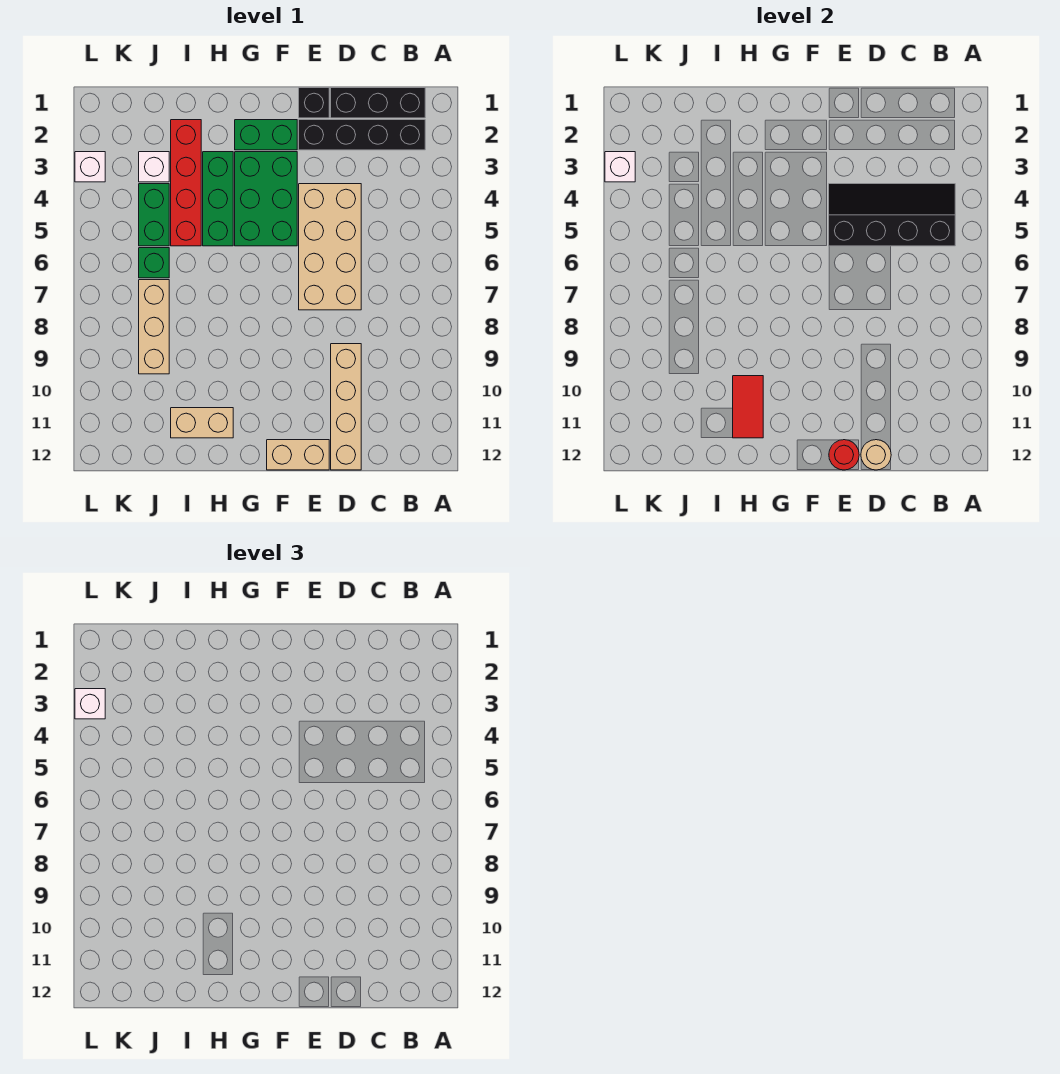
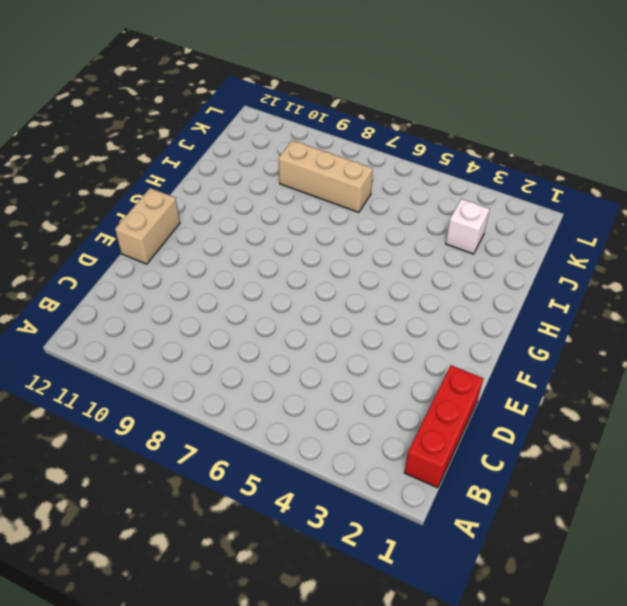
red 1x3 brick [404,365,484,488] -> black 1x3 brick [331,88,425,118]
none -> black 1x4 brick [299,120,425,150]
none -> tan 2x4 brick [299,184,361,310]
none -> tan 1x4 brick [331,344,361,470]

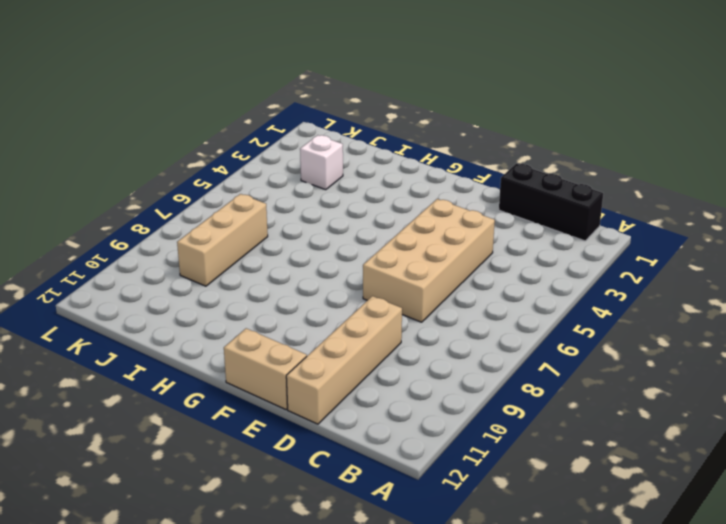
none -> black 1x4 brick [299,120,425,150]
none -> black 1x1 brick [299,88,329,118]
none -> green 1x2 brick [235,120,297,150]

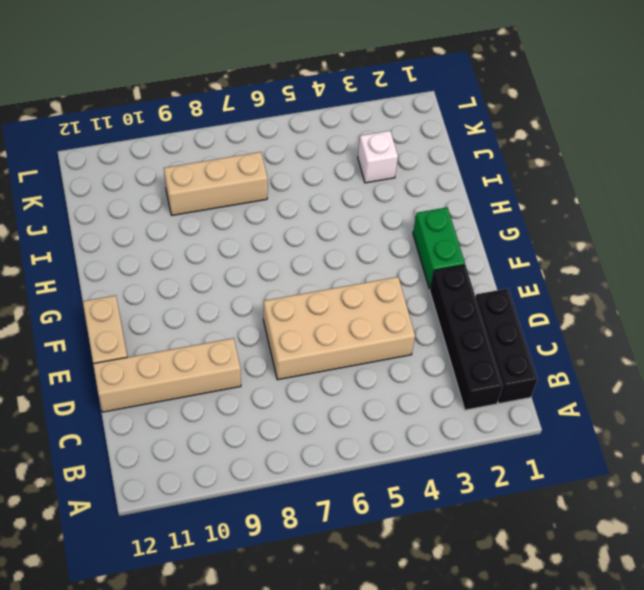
none -> black 1x1 brick [299,88,329,118]
none -> green 2x3 brick [235,152,297,246]
none -> green 1x3 brick [203,152,233,246]

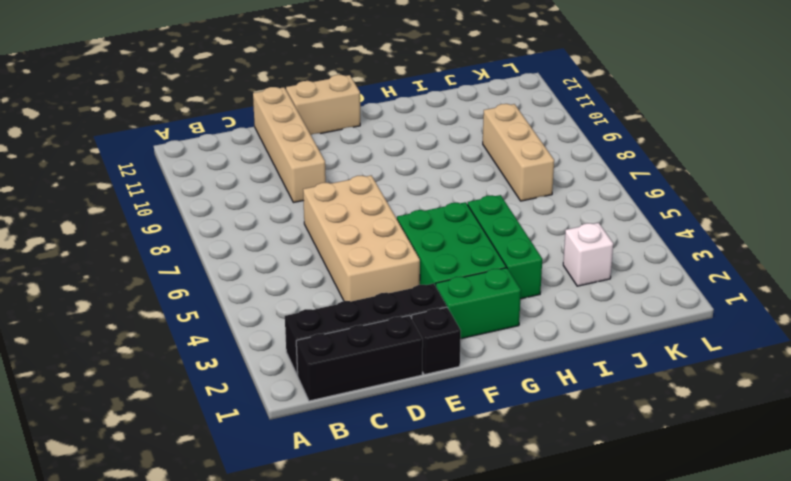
none -> tan 1x2 brick [171,408,233,438]
none -> red 1x4 brick [171,120,201,246]
none -> green 1x2 brick [139,184,169,246]

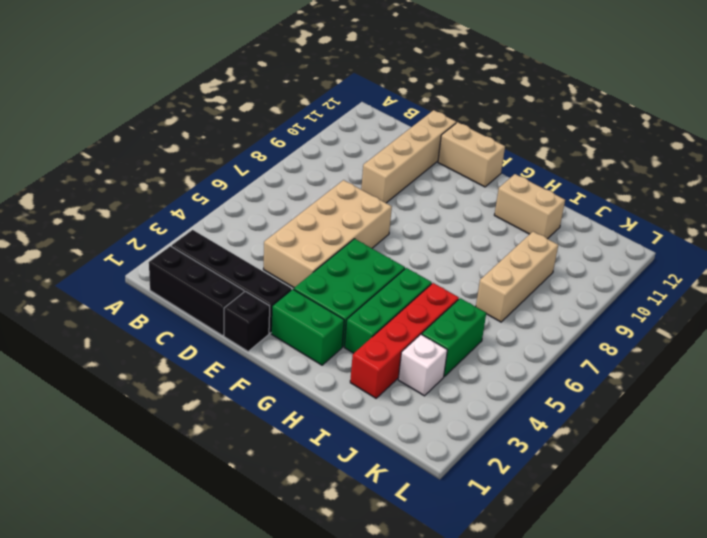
none -> green 1x1 brick [139,248,169,278]
none -> white 1x1 brick [75,152,105,182]
none -> black 2x4 slope [829,184,955,246]

